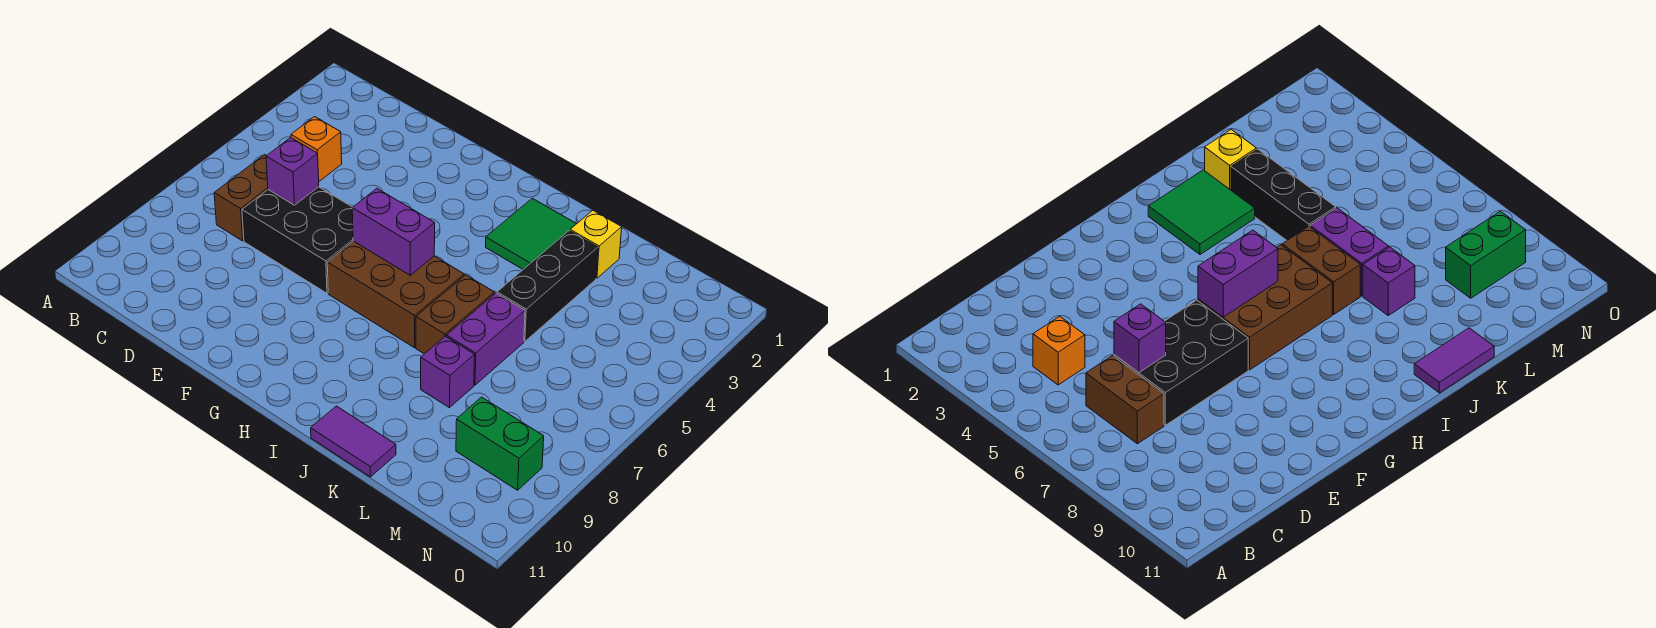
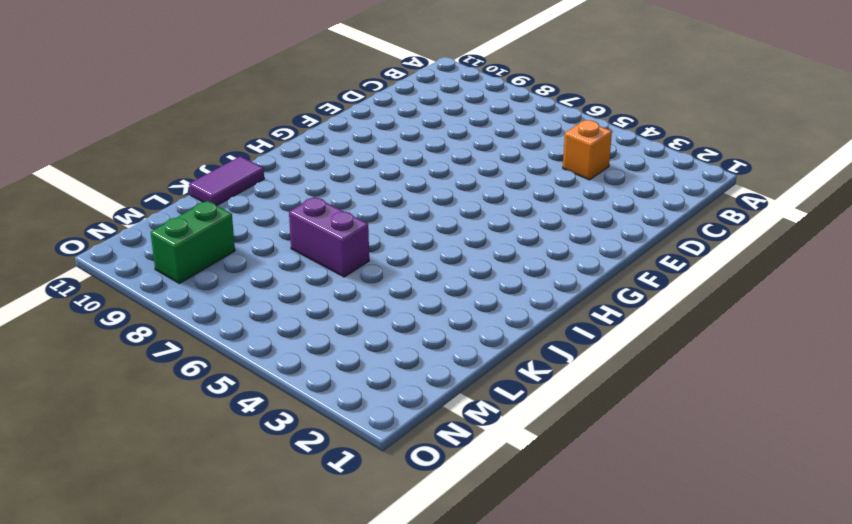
none -> brown 1x2 brick [214,155,268,241]
none -> black 2x3 brick [242,187,353,293]
none -> brown 2x3 brick [327,241,464,348]

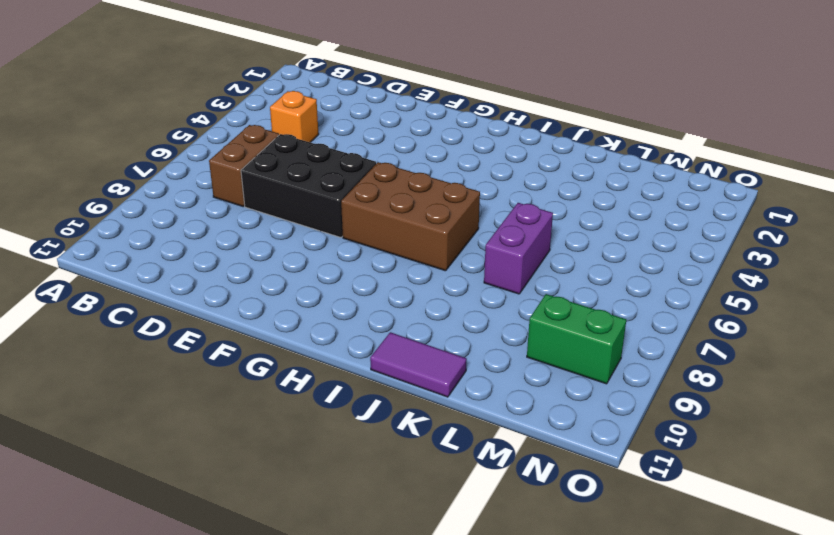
none -> green 2x2 tile [486,198,576,269]
none -> brown 1x2 brick [416,275,494,354]
none -> yellow 1x1 brick [570,210,622,278]

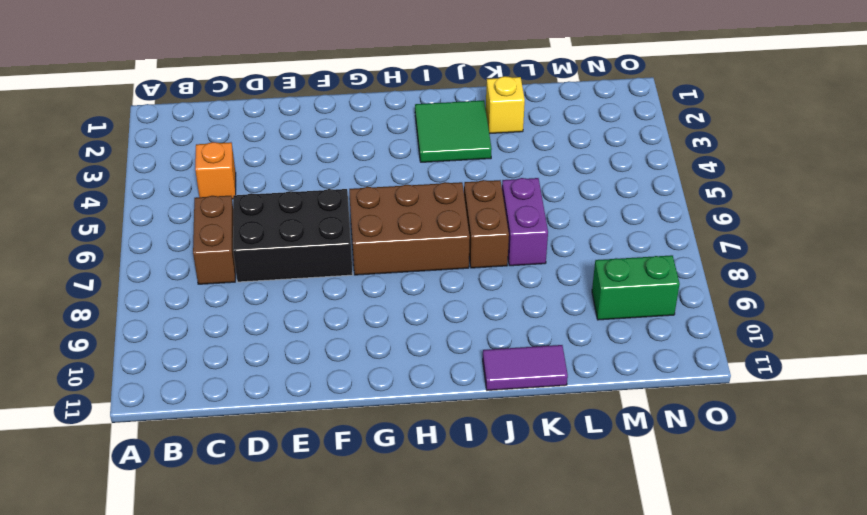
none -> black 1x3 brick [497,231,598,341]
none -> purple 1x1 brick [421,336,475,408]
none -> purple 1x1 brick [266,138,319,205]

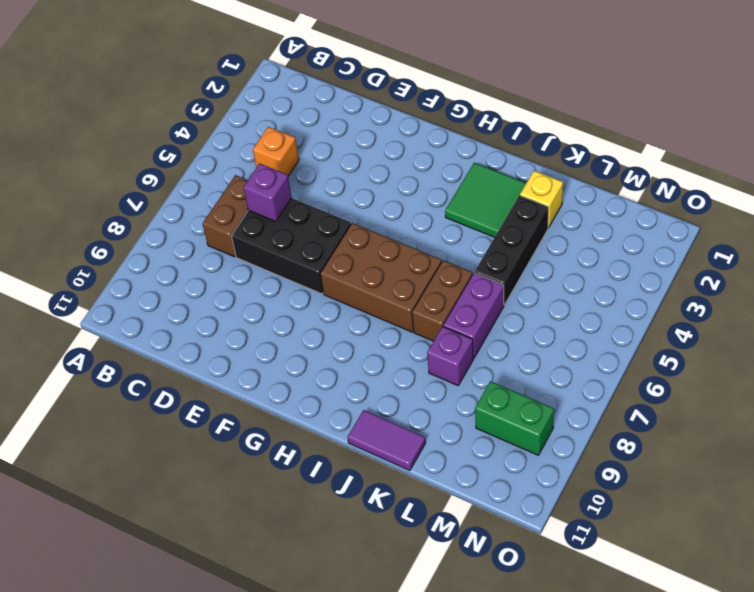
none -> purple 1x2 brick [352,189,435,275]

